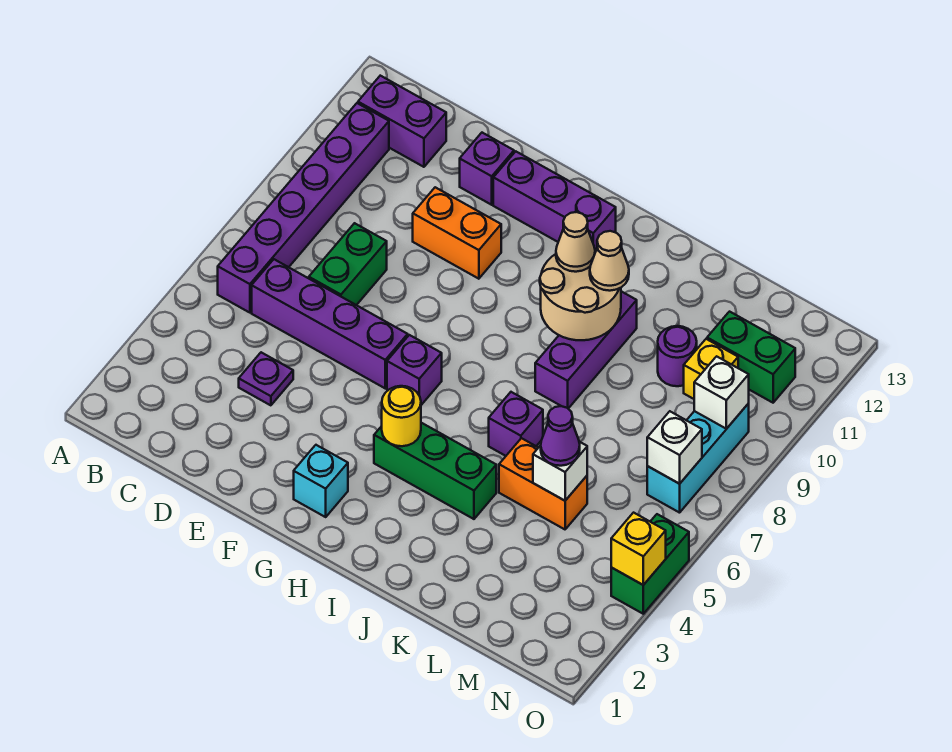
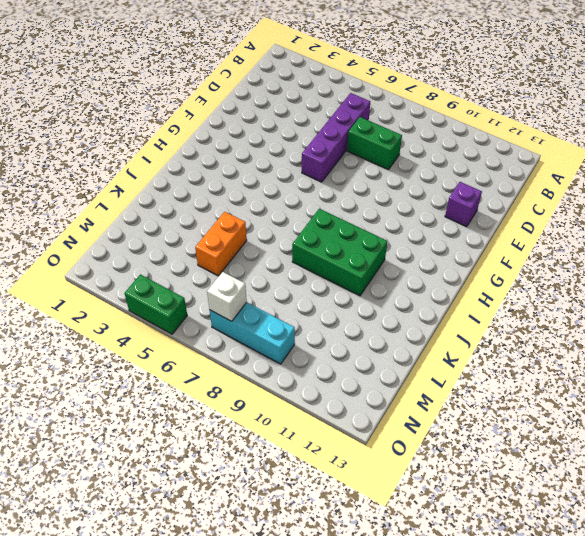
green 2x3 brick [292,209,387,296] -> purple 1x3 brick [535,291,637,409]
none -> purple 1x6 brick [218,103,389,313]
none -> purple 1x2 brick [358,76,446,167]
none -> purple 1x1 plate [239,352,293,405]

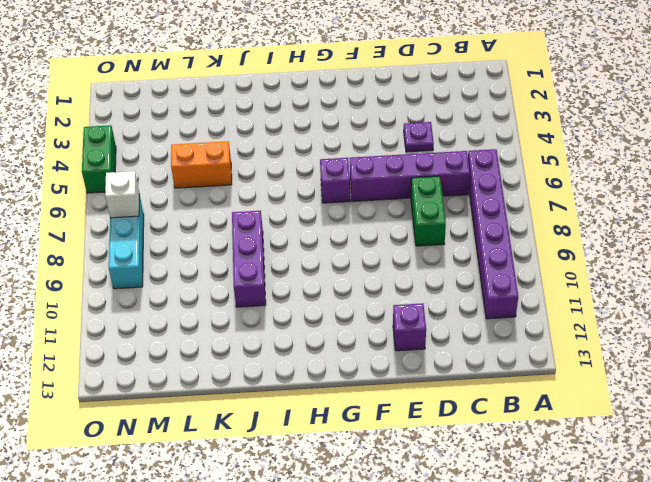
none -> purple 1x2 brick [358,76,446,167]
none -> orange 1x2 brick [413,187,501,279]
none -> purple 1x3 brick [493,151,616,249]

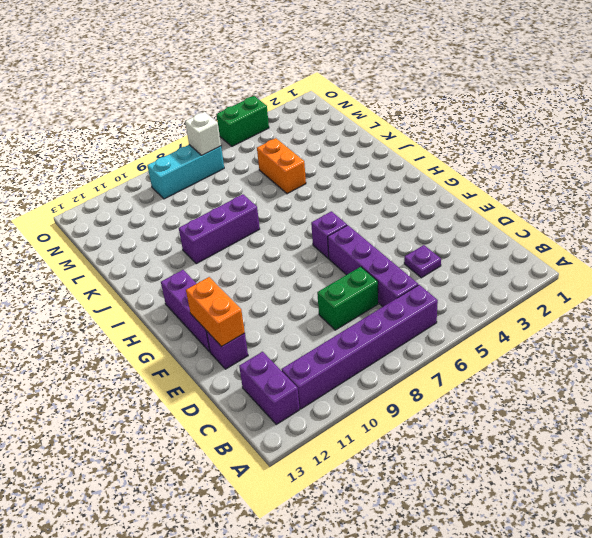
orange 1x2 brick [186,277,245,347] -> orange 1x2 brick moved to [413,187,501,279]
none -> cyan 1x1 brick [294,445,348,517]
none -> green 1x3 brick [374,423,496,519]
none -> purple 1x1 brick [489,392,543,456]

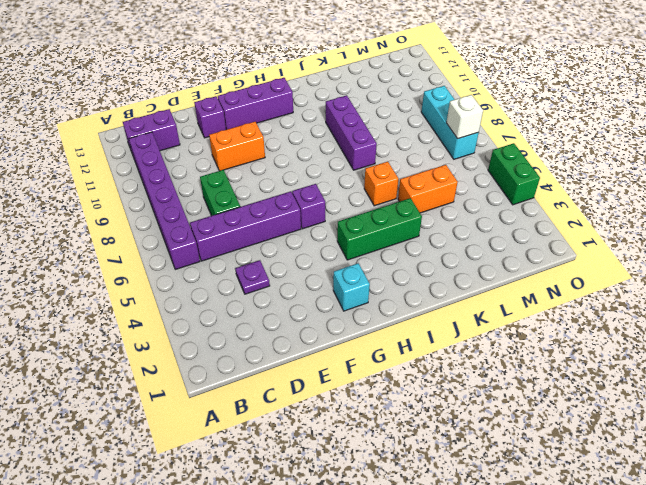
orange 1x1 brick [364,162,398,206] -> purple 1x1 brick [489,392,543,456]
none -> purple 1x1 round brick [658,326,697,386]
none -> yellow 1x1 brick [684,339,738,399]
none -> green 1x2 brick [707,312,795,403]

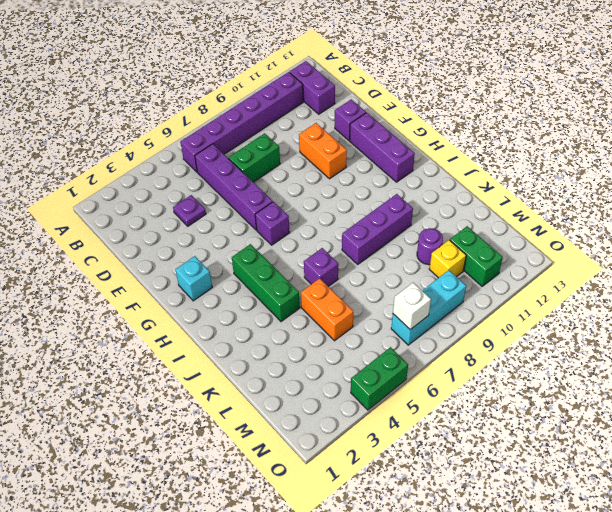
none -> yellow 1x1 round brick [382,386,421,446]
none -> tan 2x2 round brick [540,249,621,340]
none -> white 1x1 brick [533,442,587,501]

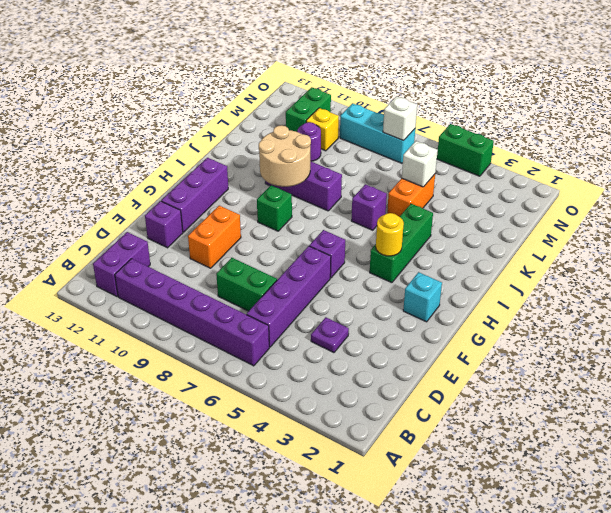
green 1x1 brick [257,185,292,231] -> none
none -> white 1x1 brick [694,356,749,429]
none -> yellow 1x1 brick [611,513,666,585]
none -> tan 1x1 cone [556,212,595,272]

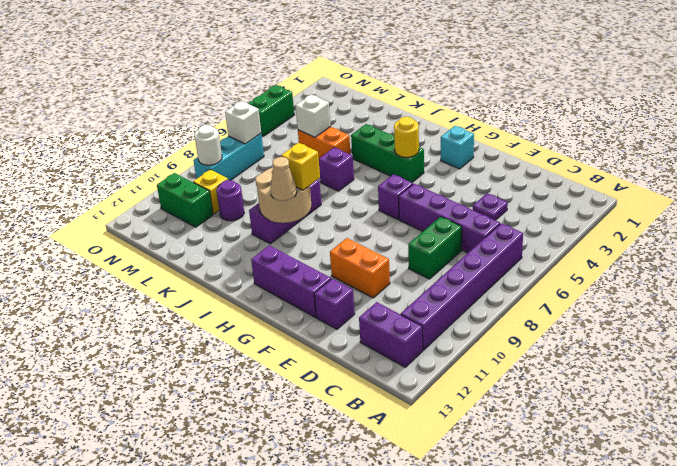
yellow 1x1 brick [281,143,320,190] -> yellow 1x1 brick moved to [611,513,666,585]
white 1x1 round brick [195,125,222,165] -> white 1x1 brick [694,356,749,429]
none -> tan 1x1 cone [590,231,629,291]
none -> purple 1x1 cone [541,406,580,466]

